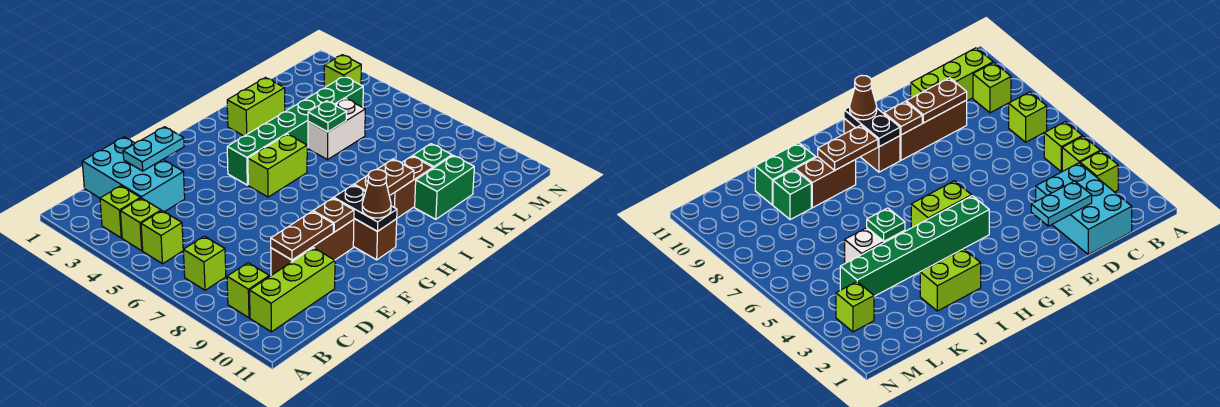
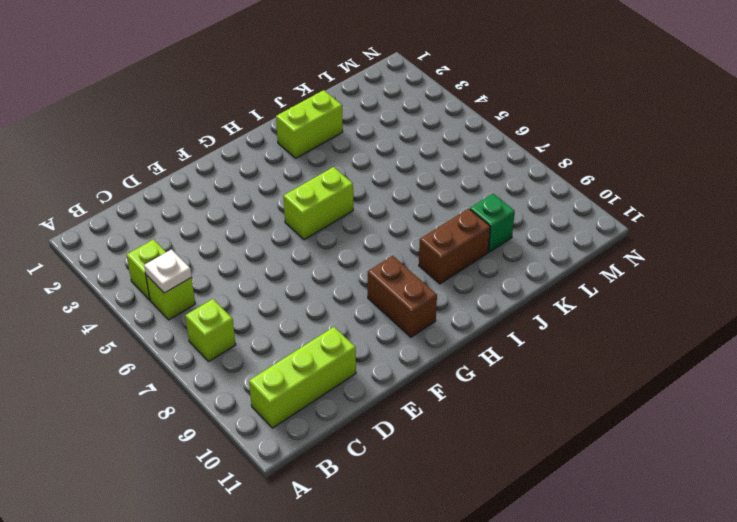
white 1x1 plate [144,250,192,293] -> none
none -> lime 1x1 brick [100,186,140,238]
none -> lime 1x1 brick [227,263,269,318]
none -> cyan 2x3 brick [82,137,185,212]

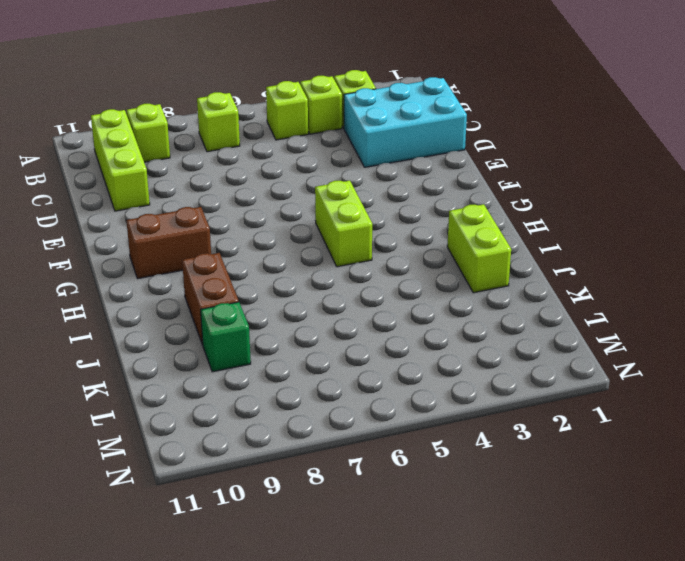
none -> brown 1x3 brick [271,220,354,275]
none -> green 1x6 brick [227,76,363,185]
none -> white 1x2 brick [308,99,365,160]

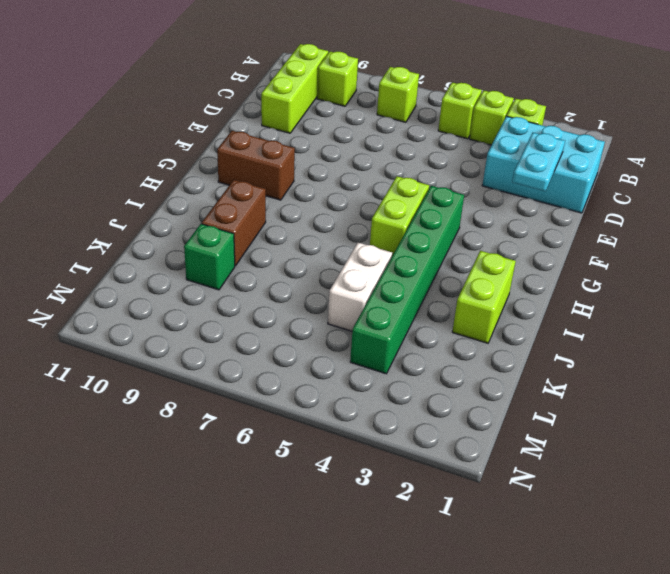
none -> brown 1x3 brick [271,220,354,275]
none -> green 1x2 brick [415,155,474,219]
none -> lime 1x1 brick [324,55,361,88]

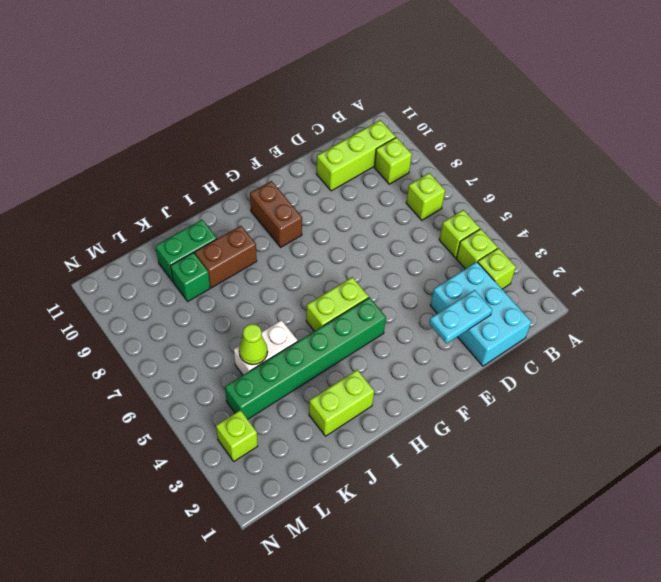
lime 1x1 cone [239,324,268,365] -> none
none -> brown 1x3 brick [271,220,354,275]
none -> brown 1x2 plate [271,212,333,260]
none -> brown 1x1 plate [313,198,354,232]

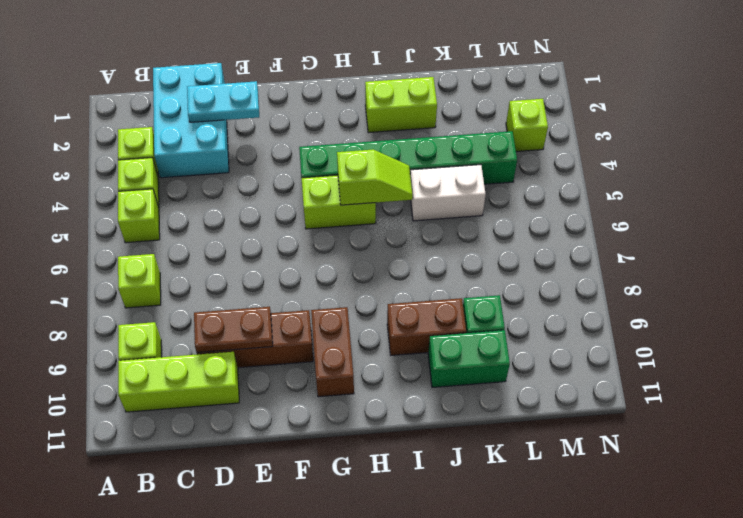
lime 1x2 slope [337,149,413,205] -> none
none -> brown 1x1 plate [313,198,354,232]
none -> black 1x2 plate [334,185,397,231]
none -> brown 1x2 plate [354,159,414,196]

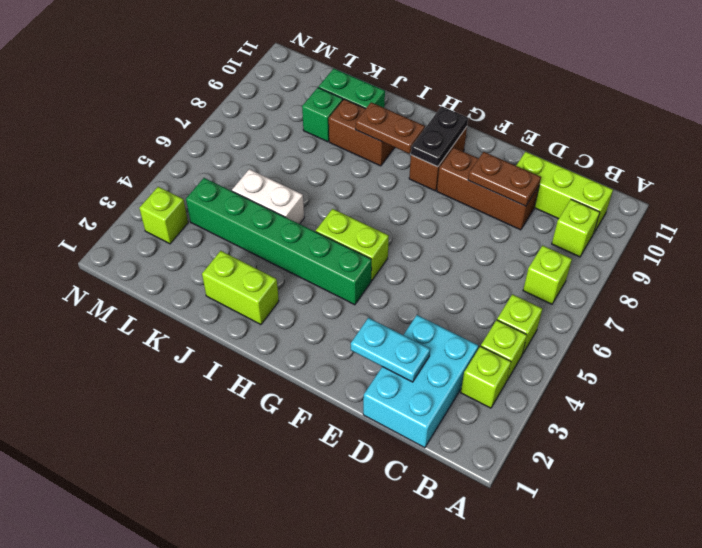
none -> brown 1x1 plate [313,198,354,232]
none -> green 1x1 plate [308,101,346,132]
none -> brown 1x1 cone [362,169,391,218]

